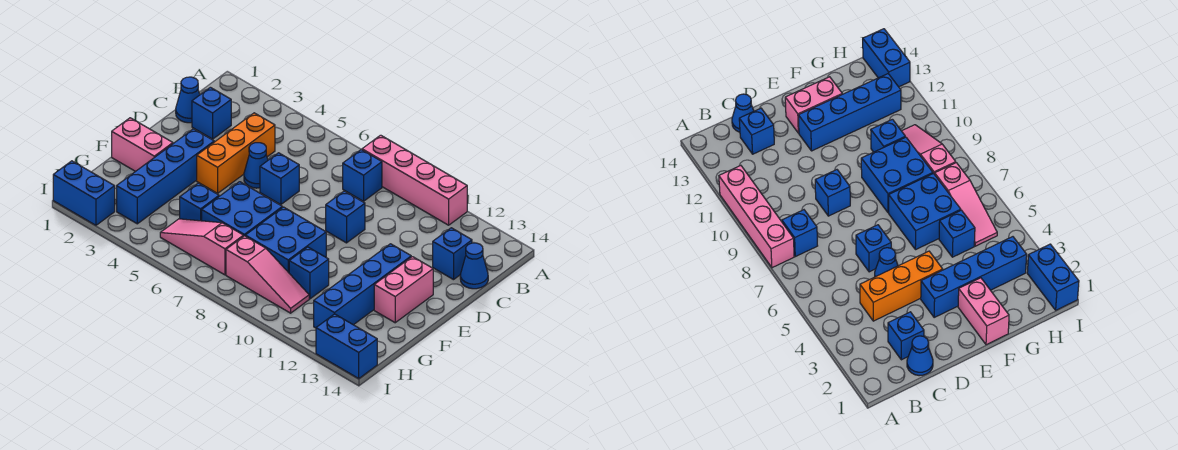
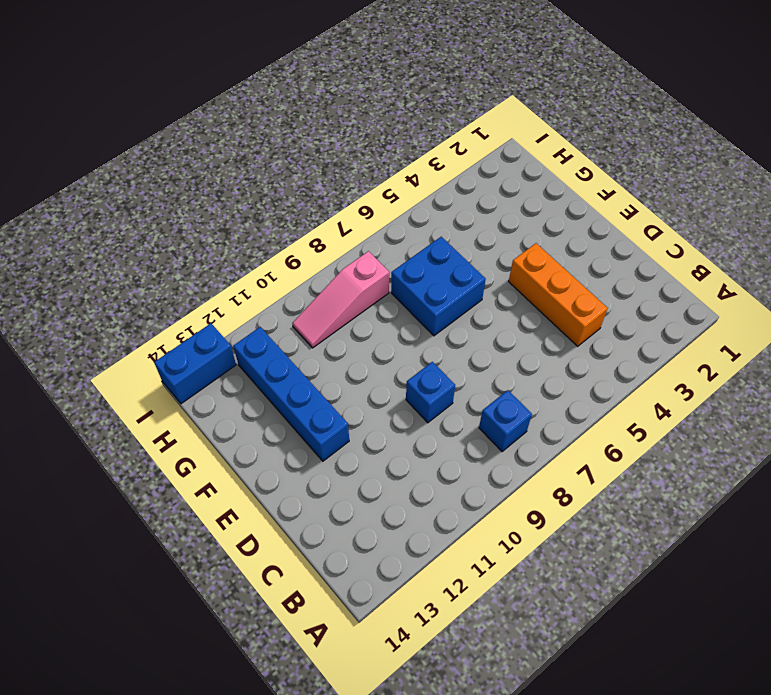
none -> pink 1x4 brick [362,135,467,225]
none -> blue 1x1 cone [176,77,200,123]
none -> blue 1x1 brick [192,87,231,139]

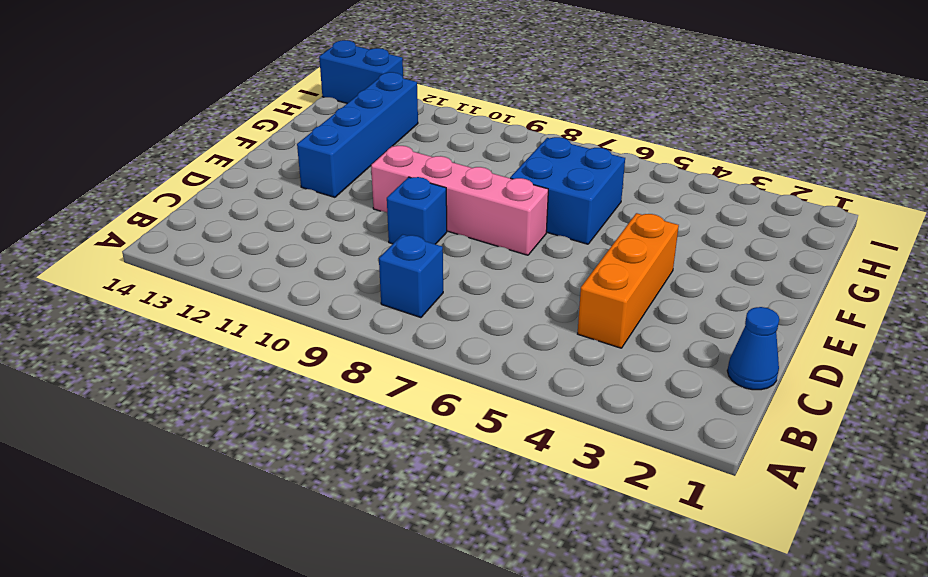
pink 1x4 brick [371,146,548,255] -> pink 1x4 brick moved to [362,135,467,225]
none -> blue 1x1 brick [192,87,231,139]
none -> blue 1x1 brick [433,228,472,280]
none -> blue 1x1 cone [460,243,488,289]

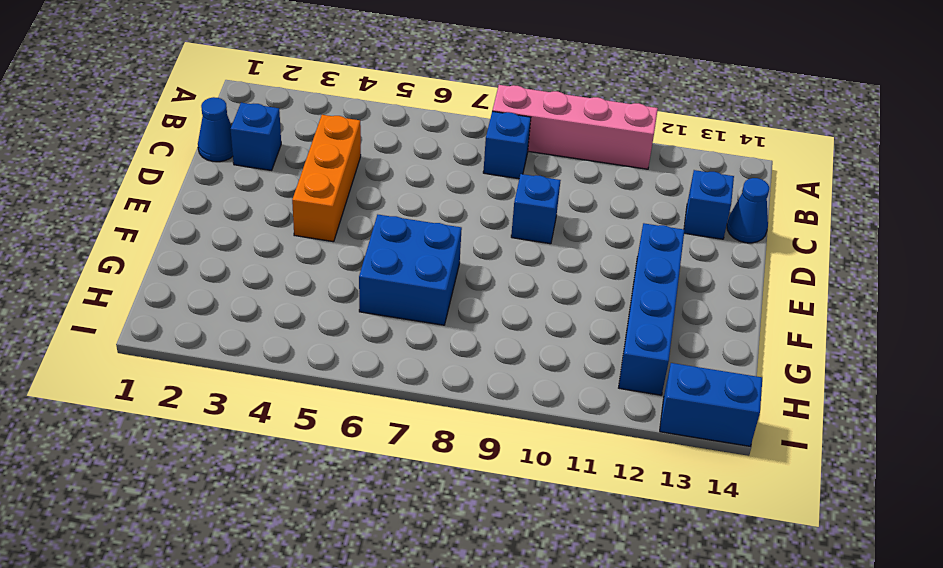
none -> blue 1x1 cone [244,143,268,188]
none -> blue 1x1 brick [260,153,299,205]
none -> blue 1x4 brick [117,129,214,224]

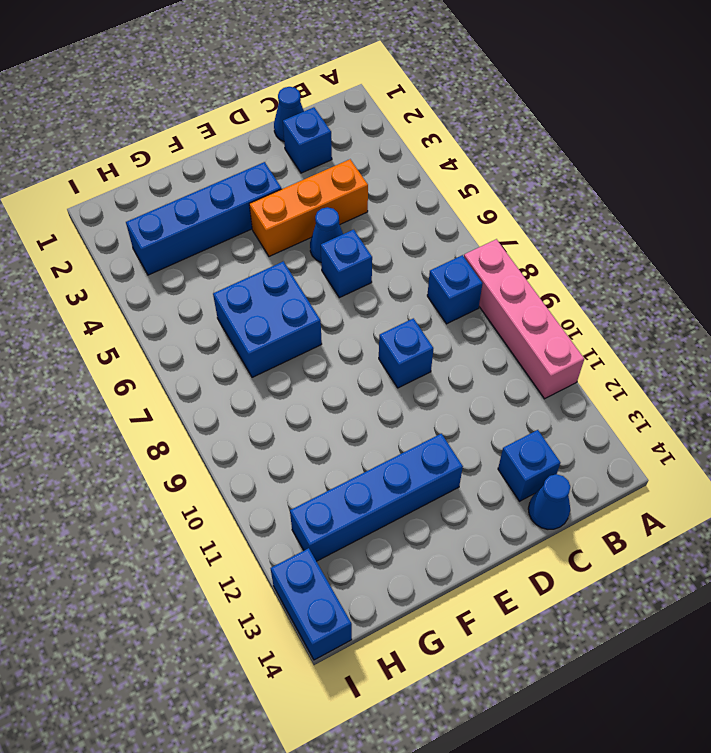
none -> pink 1x2 brick [374,257,433,323]
none -> pink 1x2 brick [112,118,173,171]
none -> blue 2x2 brick [245,207,326,273]

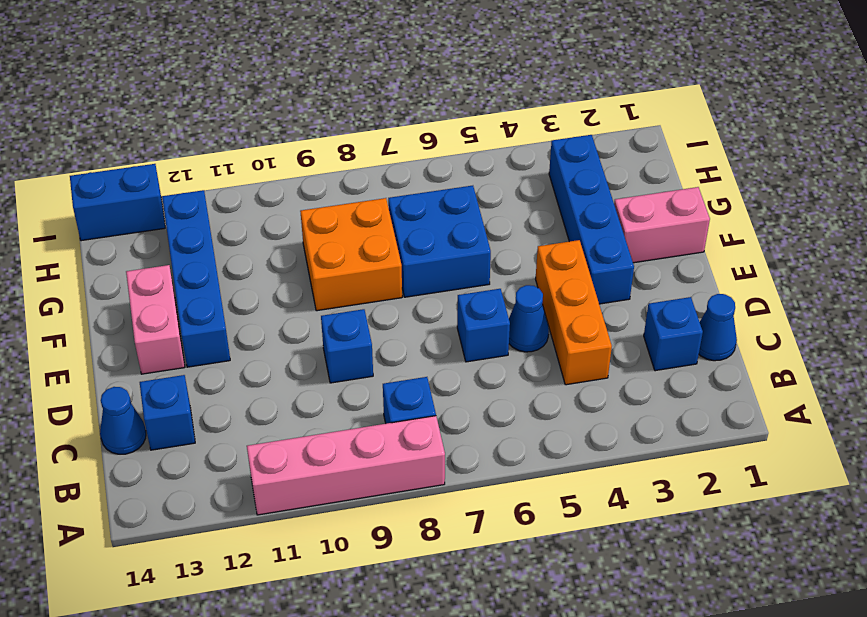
orange 2x2 brick [300,198,402,311] -> blue 2x2 brick [245,207,326,273]
none -> blue 1x1 brick [180,183,219,221]
none -> blue 1x1 brick [289,247,329,299]
none -> pink 1x3 slope [160,219,243,275]

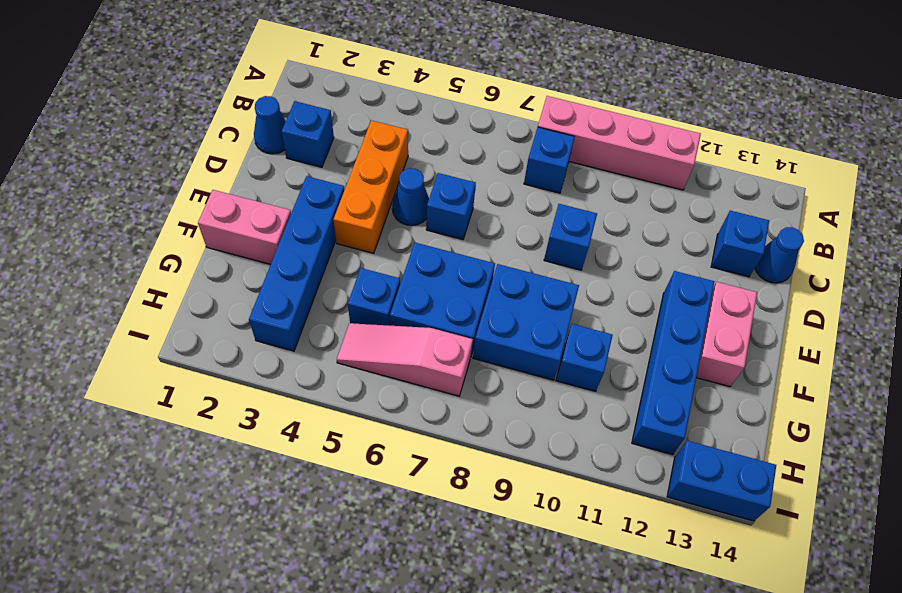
none -> pink 1x3 slope [226,236,309,313]
none -> blue 1x2 brick [53,161,115,225]

